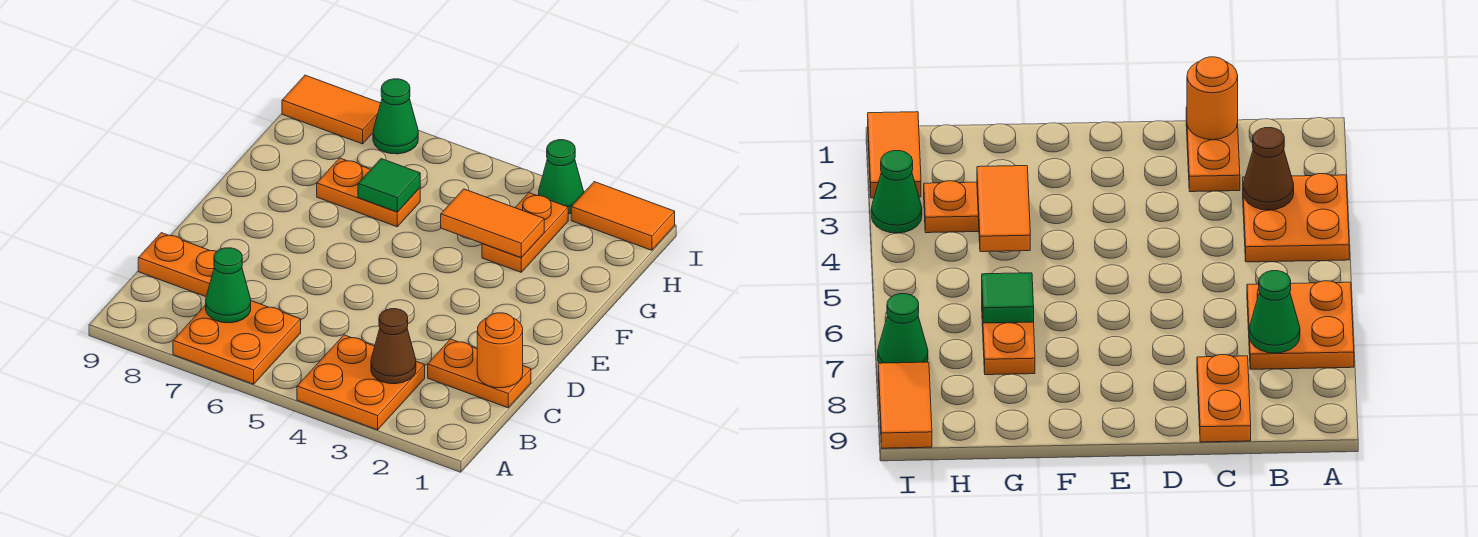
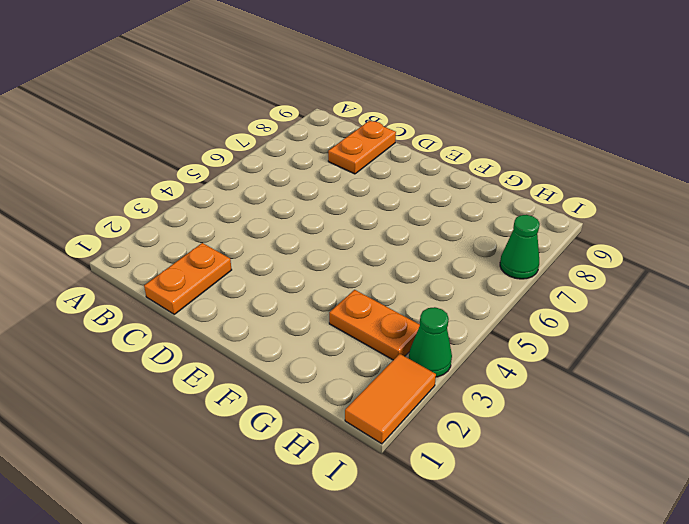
none -> orange 2x2 plate [297,335,425,430]
none -> orange 2x2 plate [173,301,301,384]
none -> orange 1x2 plate [317,158,420,227]

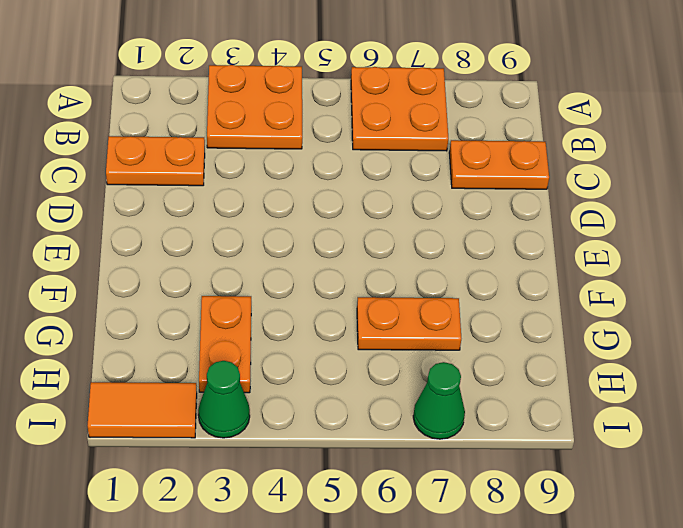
none -> orange 1x2 tile [282,75,381,144]
none -> brown 1x1 cone [371,309,416,384]
none -> green 1x1 cone [206,248,251,323]

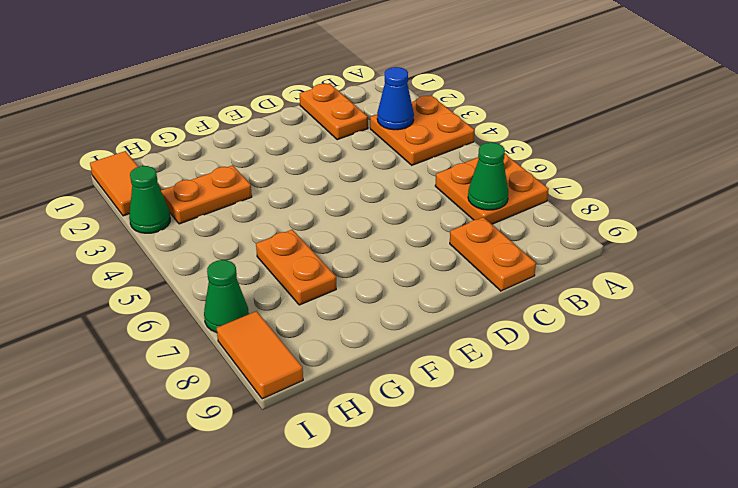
blue 1x1 cone [377,67,414,130] -> brown 1x1 cone [371,309,416,384]
none -> orange 1x1 round brick [477,313,523,388]
none -> orange 1x2 tile [441,189,544,257]
none -> green 1x1 tile [358,159,420,212]

